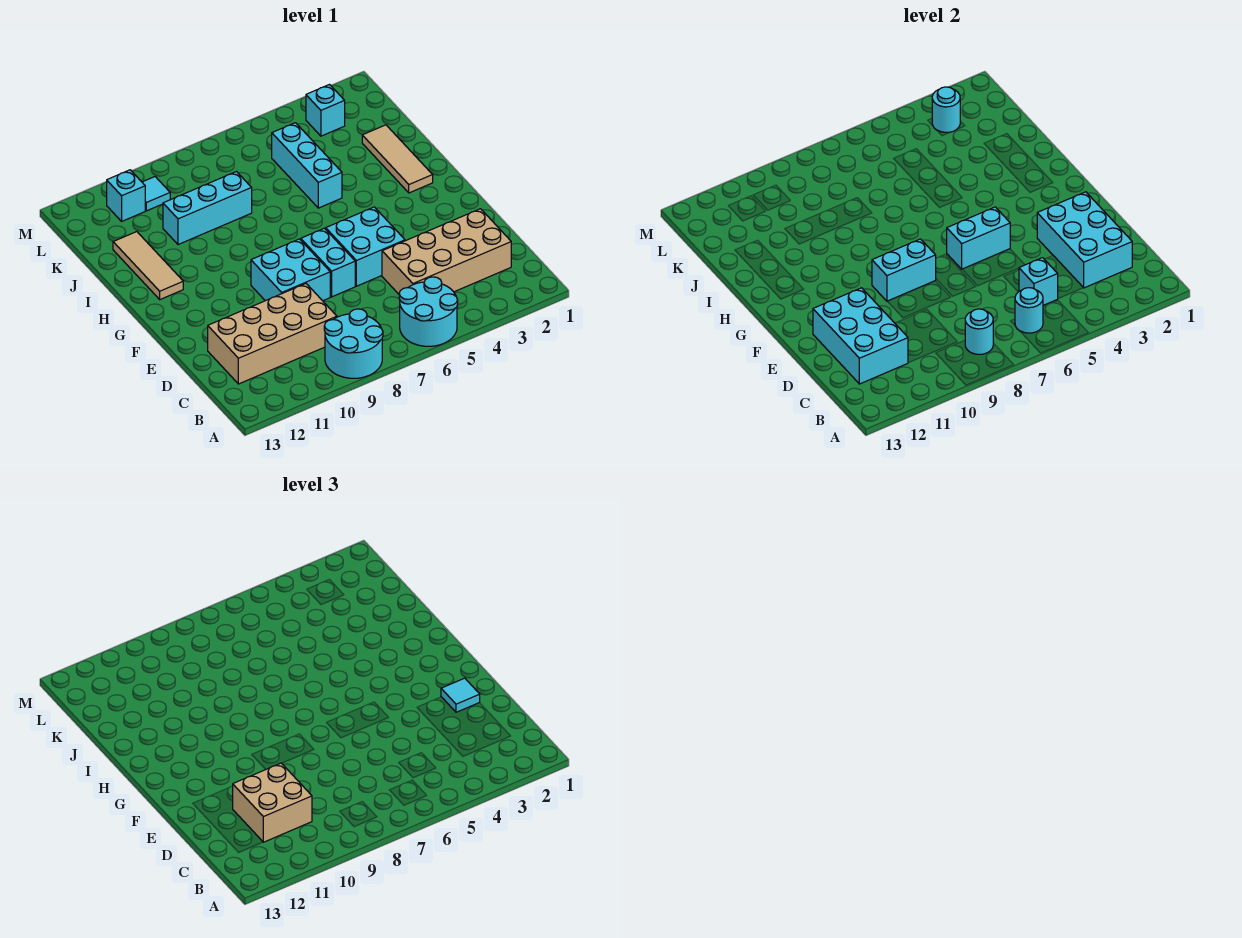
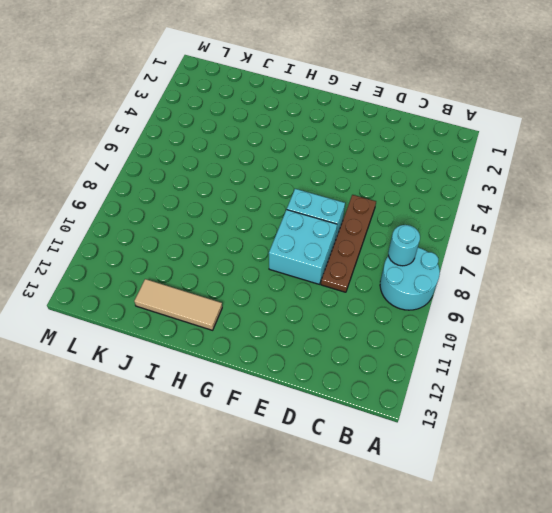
brown 1x4 plate [321,195,376,292] -> tan 2x4 brick [208,284,337,384]
none -> cyan 2x2 round brick [399,277,458,346]
none -> tan 2x4 brick [382,209,511,294]
none -> cyan 2x2 brick [326,207,405,286]

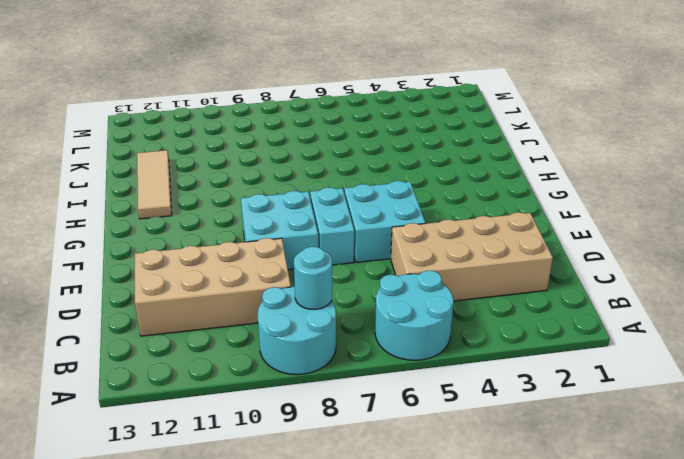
none -> tan 1x3 tile [362,125,433,193]
none -> cyan 1x3 brick [272,123,342,208]
none -> cyan 1x3 brick [163,172,252,245]

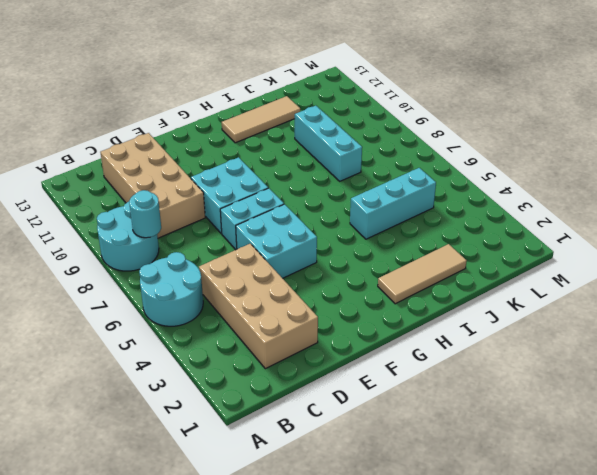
none -> cyan 1x1 brick [306,85,345,136]
none -> cyan 1x1 tile [142,177,170,211]
none -> cyan 1x1 brick [107,170,145,221]

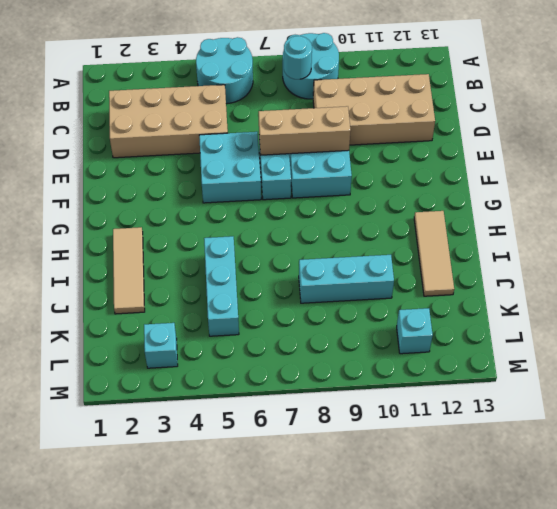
tan 1x3 brick [259,106,351,155] -> none
none -> cyan 1x1 tile [142,177,170,211]
none -> cyan 1x1 round brick [1015,288,1043,333]
none -> cyan 2x3 brick [1037,192,1132,288]

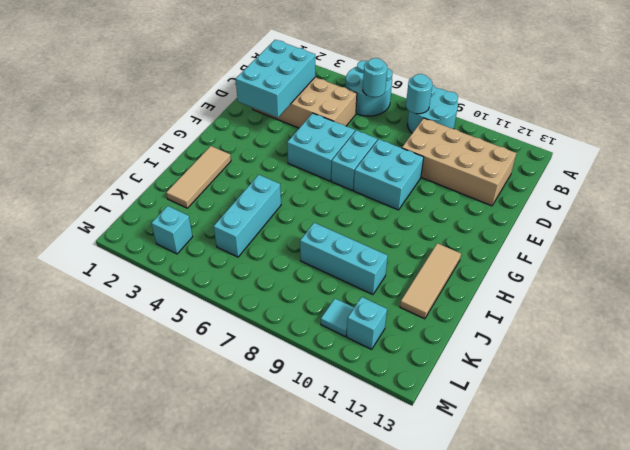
none -> cyan 1x1 brick [1019,258,1058,305]
none -> cyan 2x3 brick [813,288,908,384]
none -> cyan 1x2 brick [947,207,1010,269]

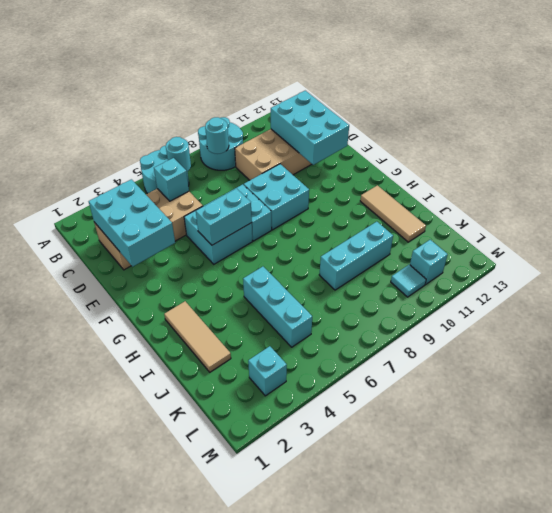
none -> cyan 1x2 brick [872,239,936,301]
none -> cyan 1x1 round brick [932,87,960,132]
none -> tan 2x2 brick [233,763,312,842]

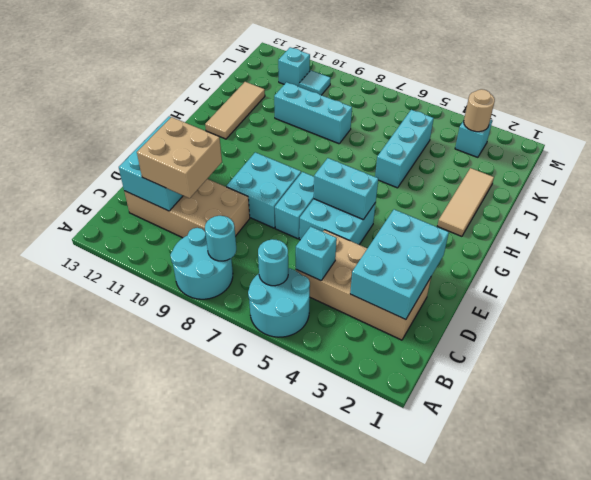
tan 1x1 round brick [464,89,495,132] -> cyan 1x1 round brick [932,87,960,132]
none -> cyan 1x2 brick [872,239,936,301]
none -> cyan 1x1 tile [441,678,480,712]

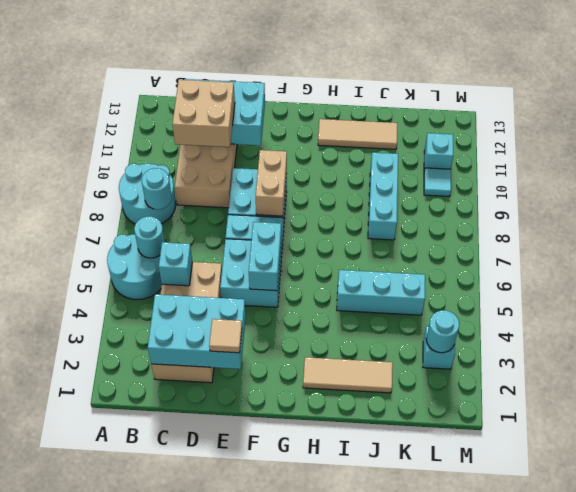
tan 1x1 tile [209,319,242,353] -> cyan 1x1 tile [441,678,480,712]
tan 1x2 brick [256,150,287,216] -> cyan 1x2 brick [872,239,936,301]

